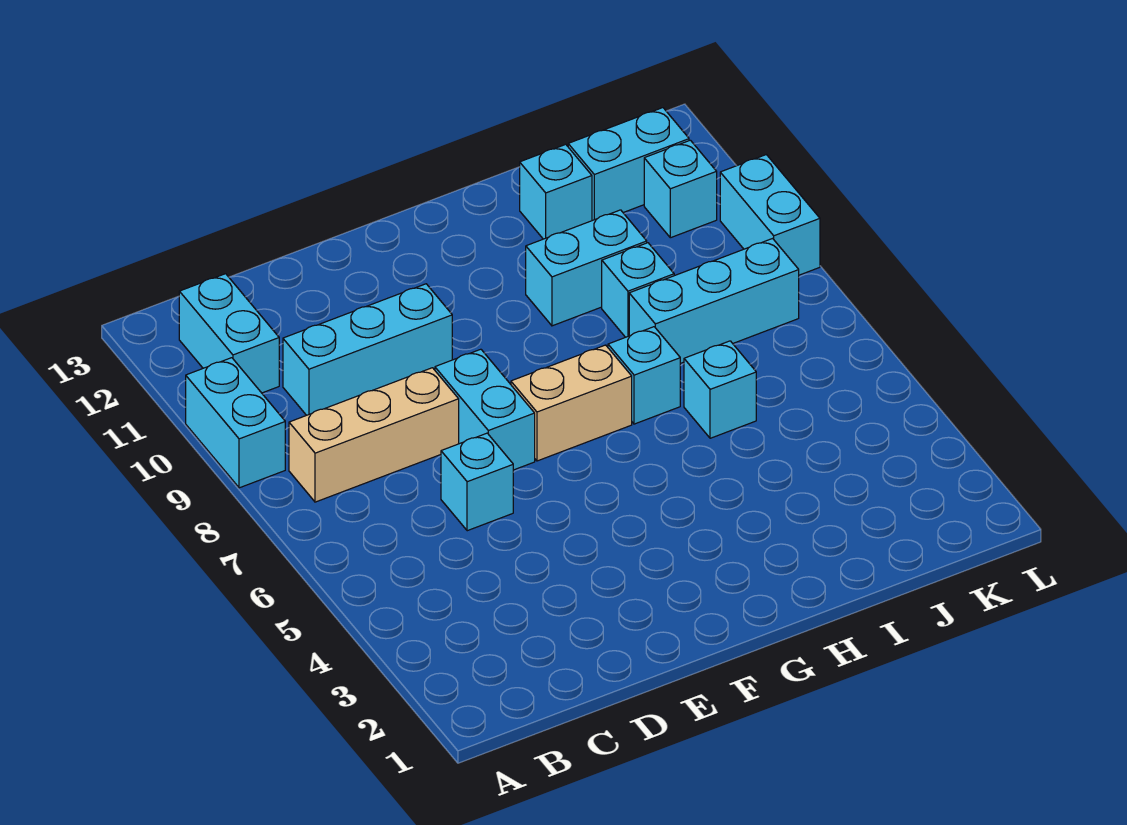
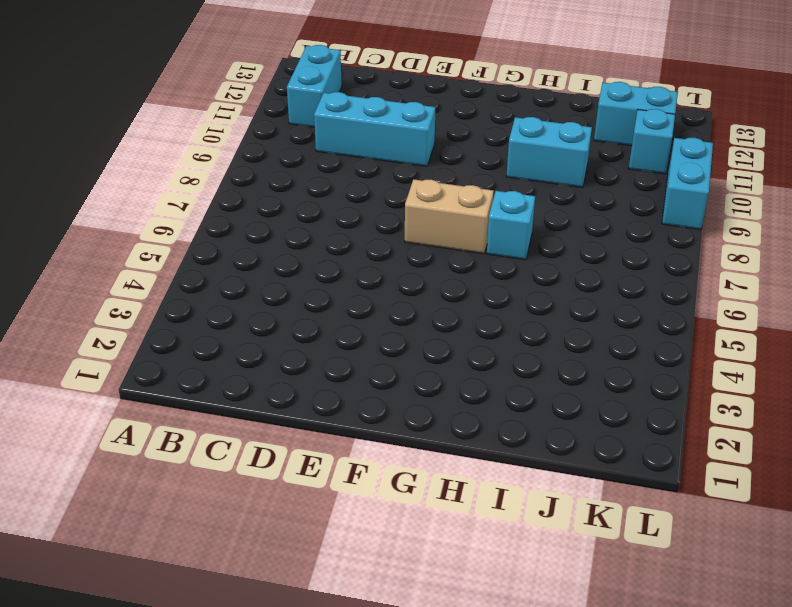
none -> cyan 1x2 brick [186,358,285,488]
none -> tan 1x3 brick [289,368,459,502]
none -> cyan 1x1 brick [441,433,513,531]

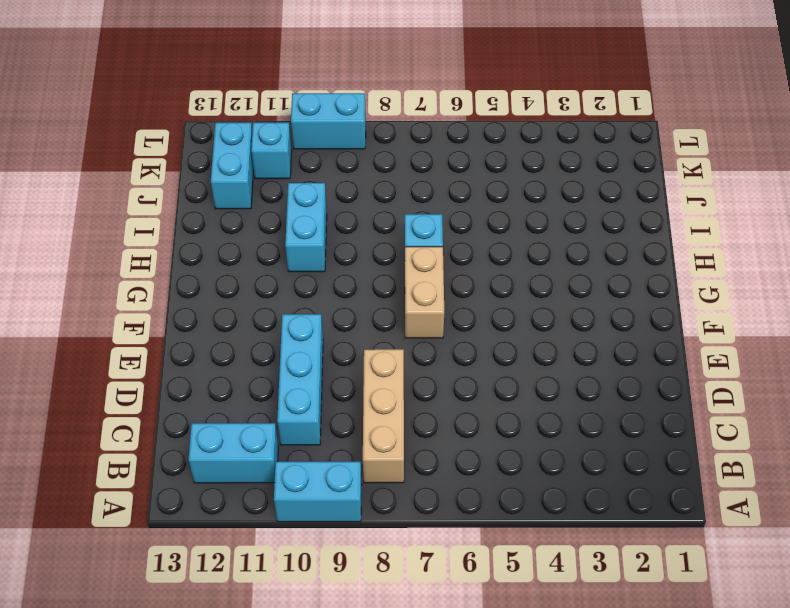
none -> cyan 1x1 brick [441,433,513,531]
none -> cyan 1x2 brick [435,349,535,470]
none -> cyan 1x1 brick [684,341,756,438]

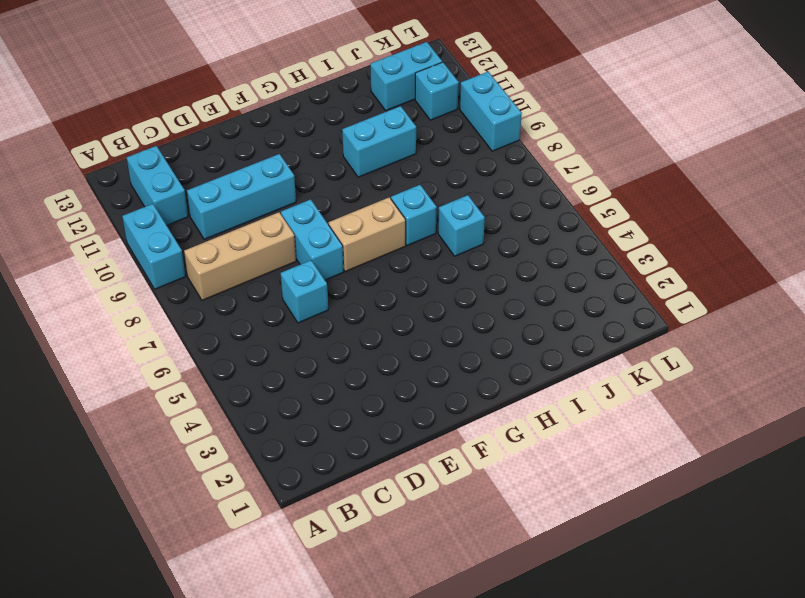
none -> cyan 1x3 brick [629,239,799,363]
none -> cyan 1x1 brick [602,243,674,337]
none -> cyan 1x1 brick [520,144,592,239]

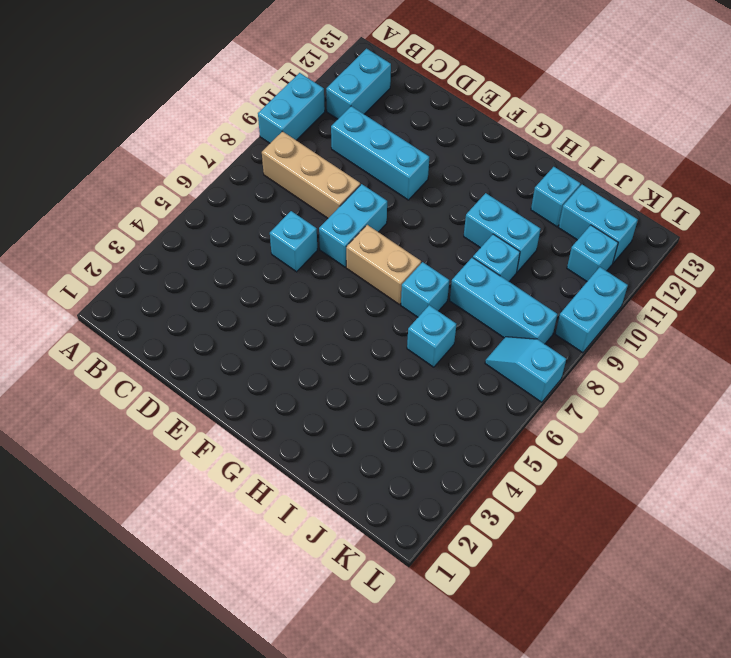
cyan 1x2 slope [485,337,566,402] -> none

